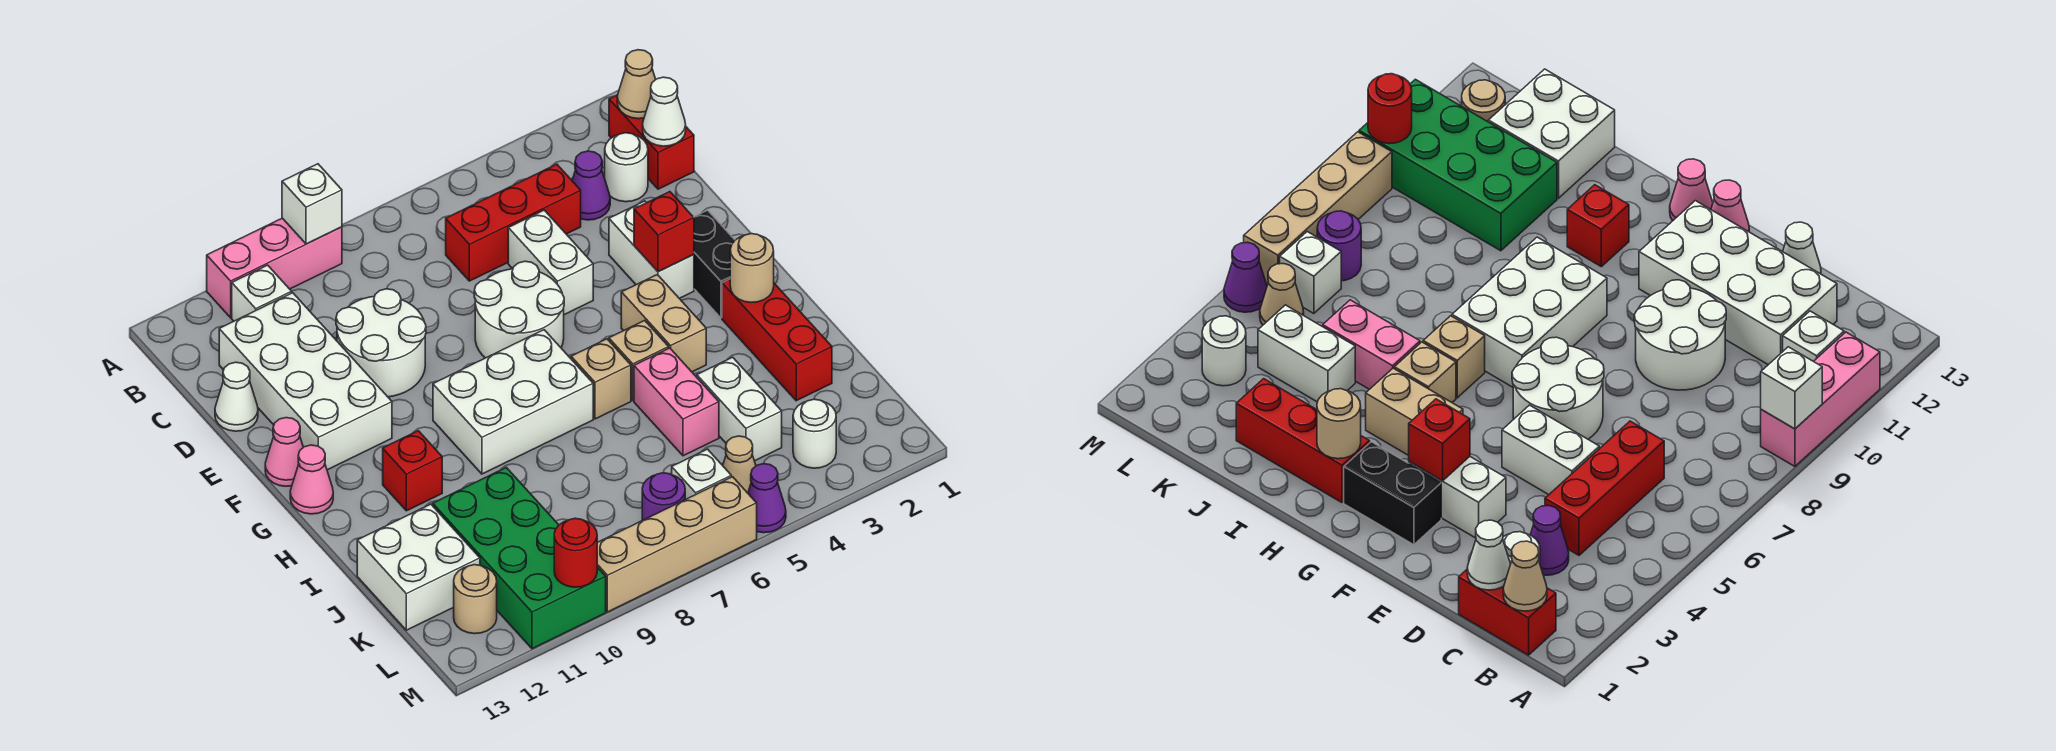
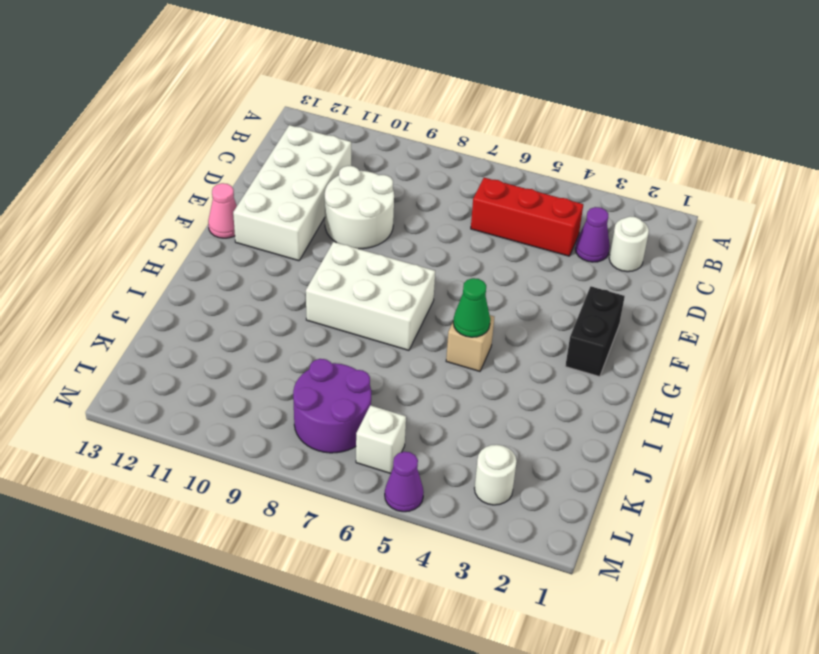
green 1x1 cone [453,278,490,337] -> none
purple 2x2 round brick [293,359,371,453] -> purple 1x1 round brick [642,473,685,520]
none -> pink 1x3 brick [207,218,342,318]
none -> red 1x2 brick [609,95,694,189]
none -> white 1x1 brick [232,265,292,321]
none -> white 1x2 brick [508,210,593,315]

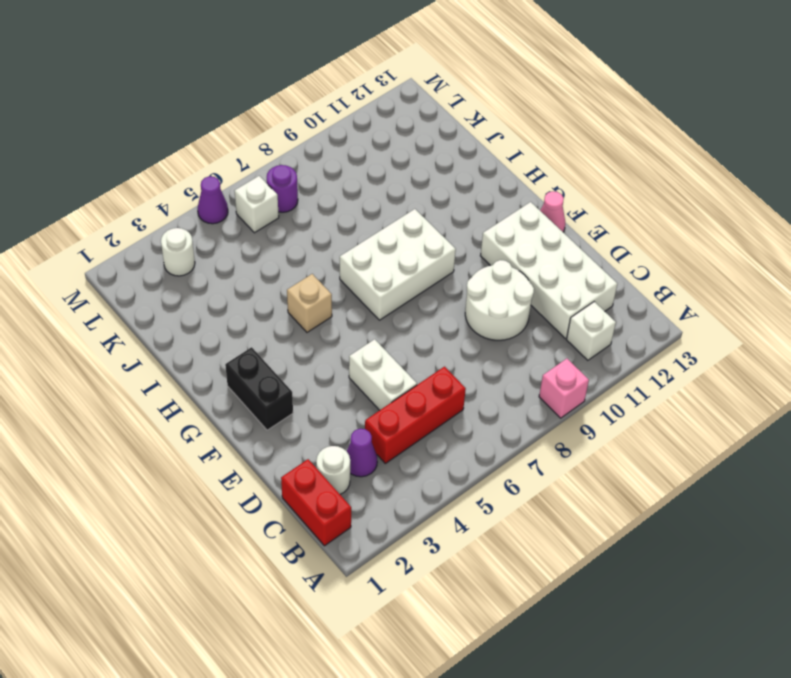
pink 1x1 brick [539,359,589,418] -> pink 1x3 brick [207,218,342,318]
none -> white 1x1 cone [215,362,258,431]
none -> white 1x2 brick [609,201,694,298]
none -> white 2x2 round brick [474,261,564,358]
none -> tan 1x2 brick [621,275,706,372]

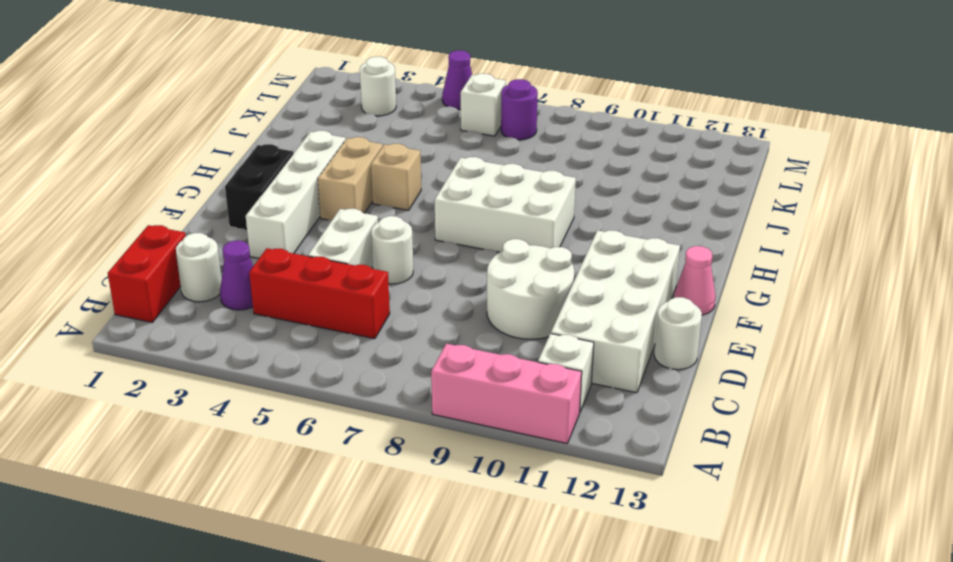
white 1x1 round brick [654,297,702,370] -> white 1x1 cone [215,362,258,431]
white 1x4 brick [246,131,346,258] -> white 1x2 brick [609,201,694,298]
white 1x1 round brick [371,216,413,284] -> white 2x2 round brick [474,261,564,358]
none -> pink 1x1 cone [290,445,333,514]
none -> red 1x3 brick [722,279,832,401]
none -> tan 1x1 brick [571,339,631,419]
none -> red 1x1 brick [383,431,442,511]

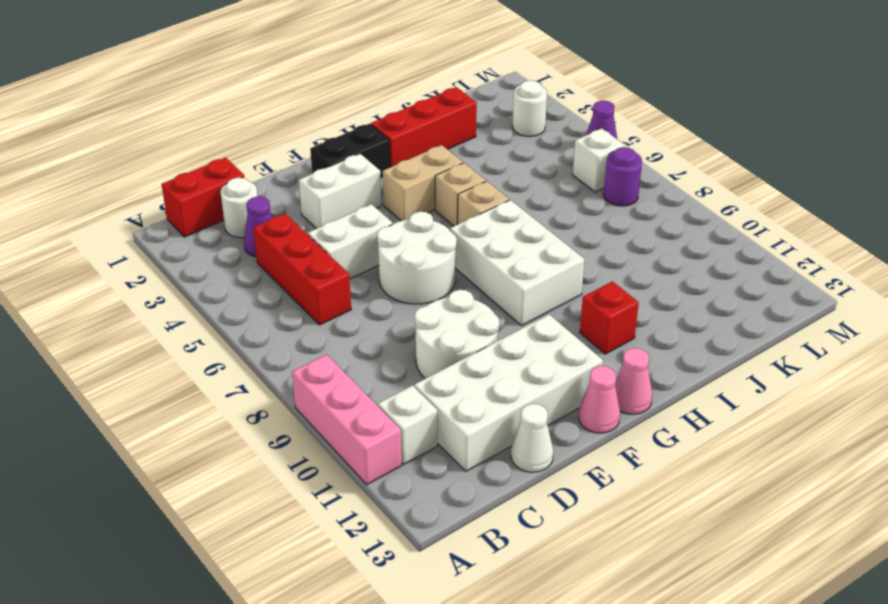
none -> pink 1x2 brick [634,348,719,456]
none -> white 1x2 brick [697,357,782,461]
none -> green 2x4 brick [433,467,606,649]
none -> white 2x2 brick [357,504,480,630]

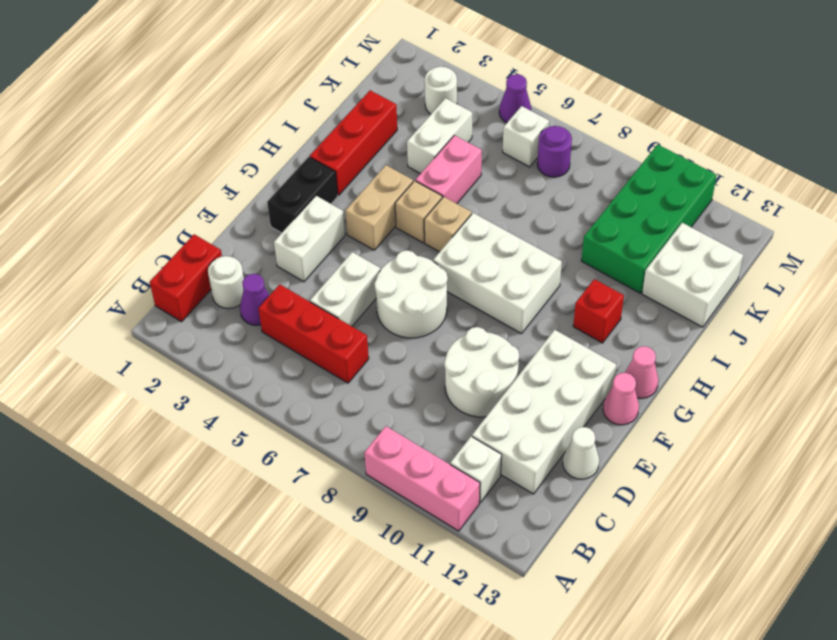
none -> tan 1x1 cone [723,436,756,493]
none -> tan 1x1 round brick [454,565,497,634]
none -> tan 1x4 brick [597,477,757,612]
none -> white 1x1 brick [282,164,342,244]

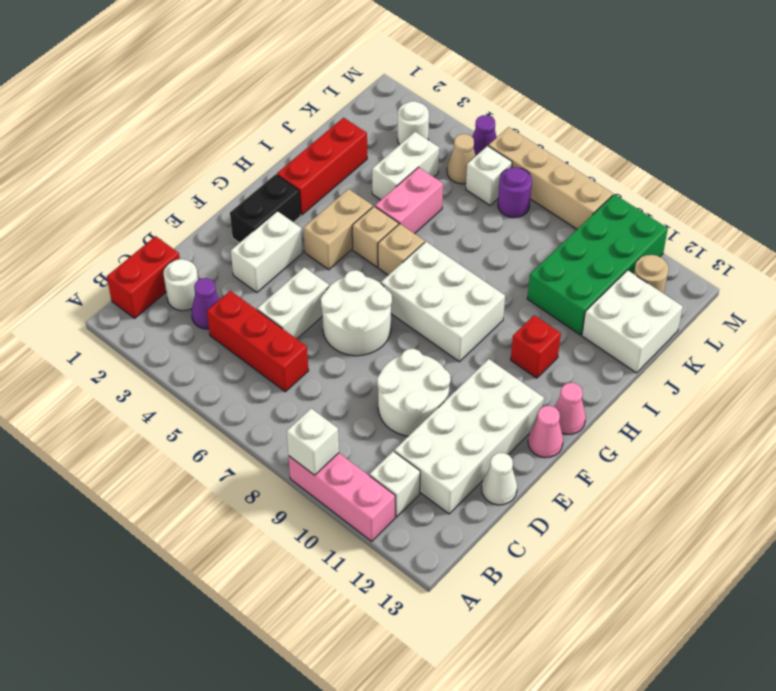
none -> tan 1x1 cone [617,50,656,119]
none -> white 1x1 cone [643,77,686,146]
none -> red 1x1 brick [634,192,694,272]
none -> tan 1x1 round brick [730,234,774,302]

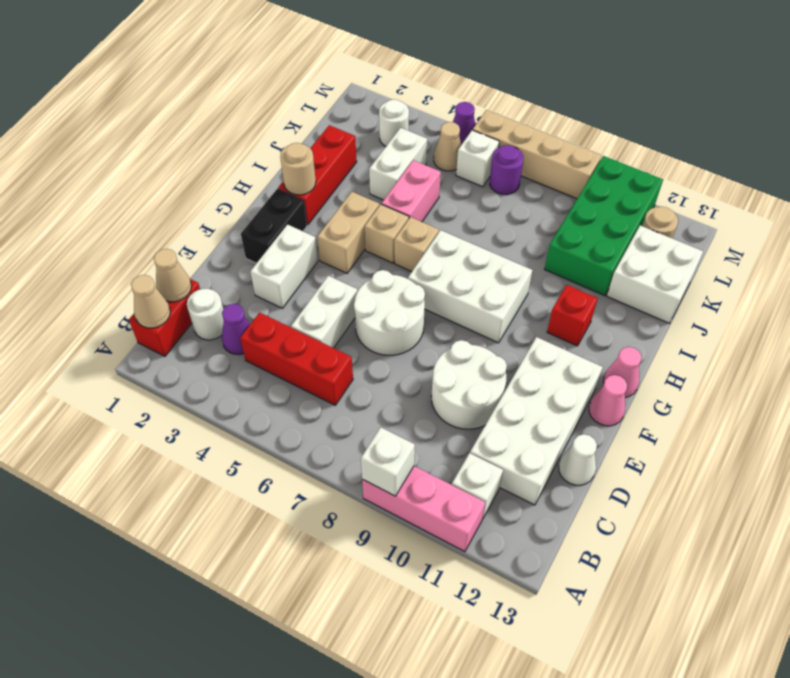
tan 1x1 cone [154,249,192,302] -> white 1x1 cone [643,77,686,146]
none -> red 1x1 brick [634,192,694,272]
none -> red 1x1 round brick [554,518,597,587]

